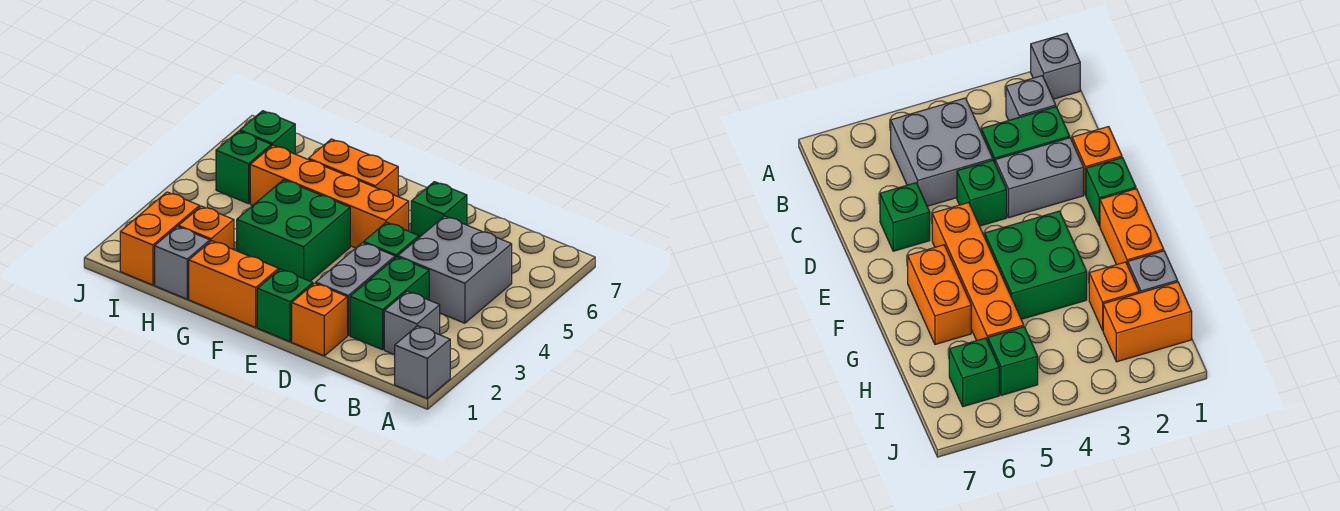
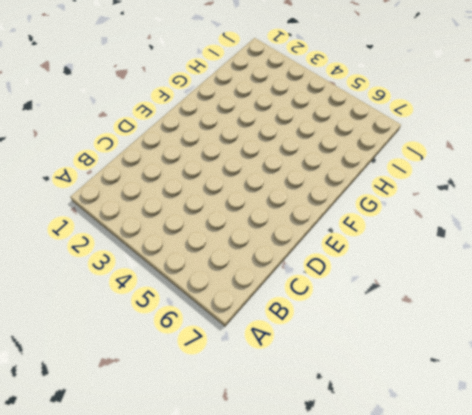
none -> grey 1x1 brick [395,326,450,398]
none -> grey 1x1 brick [384,291,440,355]
none -> grey 2x2 brick [398,216,512,323]

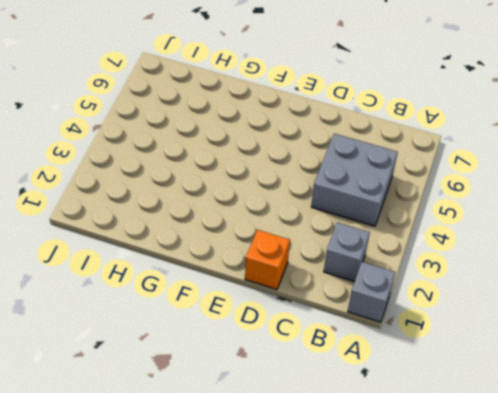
none -> green 1x2 brick [350,257,429,350]
none -> grey 1x2 brick [316,243,395,335]
none -> green 1x1 brick [364,222,419,258]

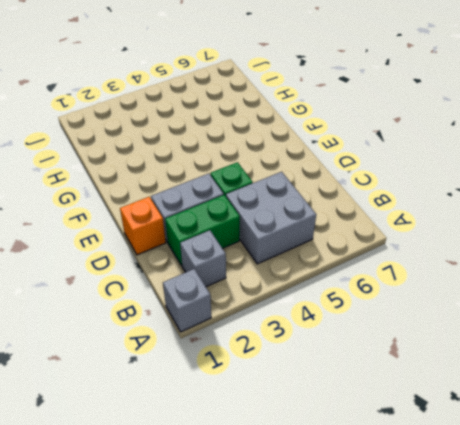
none -> green 1x1 brick [411,182,467,237]
none -> green 1x1 brick [257,269,313,342]
none -> orange 1x4 brick [250,145,409,248]

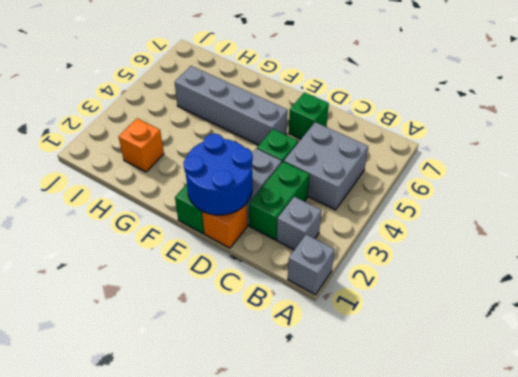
blue 2x2 round brick [183,134,253,215] -> none
grey 1x4 brick [175,66,288,145] -> orange 1x4 brick [250,145,409,248]
none -> orange 1x2 brick [189,241,279,327]
none -> green 2x2 brick [237,180,350,281]
none -> orange 1x2 brick [309,139,398,197]

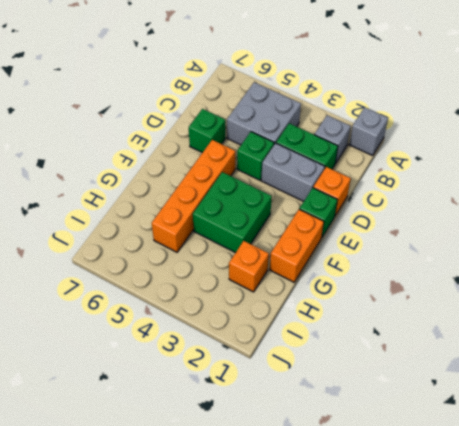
none -> orange 1x2 brick [309,139,398,197]
none -> grey 1x1 brick [155,227,210,299]
none -> orange 1x2 brick [120,192,200,285]

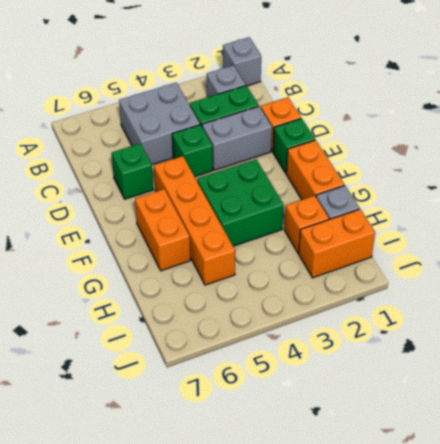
none -> green 1x1 brick [216,131,271,204]
none -> green 1x1 brick [240,111,295,154]

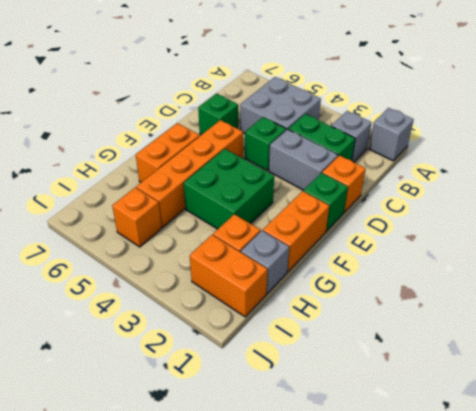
orange 1x1 brick [112,188,162,247] -> green 1x1 brick [216,131,271,204]
none -> green 1x1 brick [240,111,295,154]

